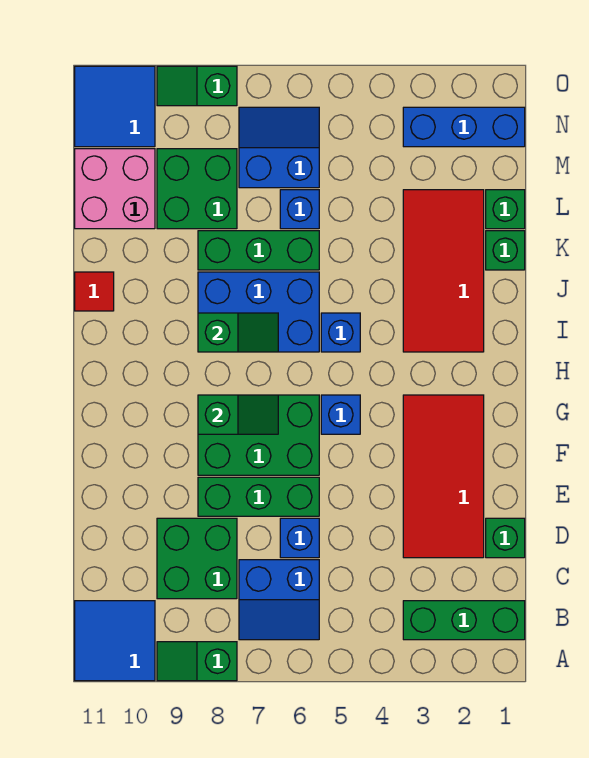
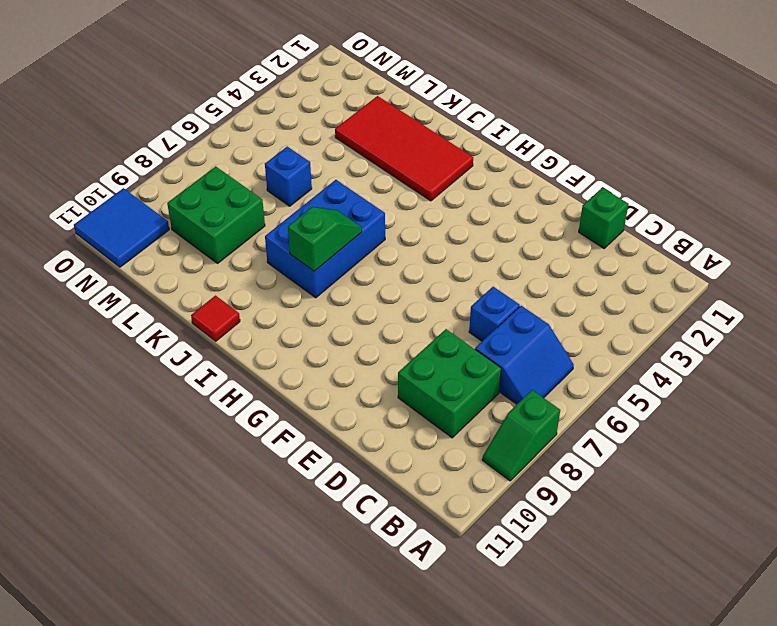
none -> blue 2x2 tile [75,601,155,681]
none -> green 1x3 brick [403,601,525,640]
none -> red 2x4 tile [403,395,484,558]

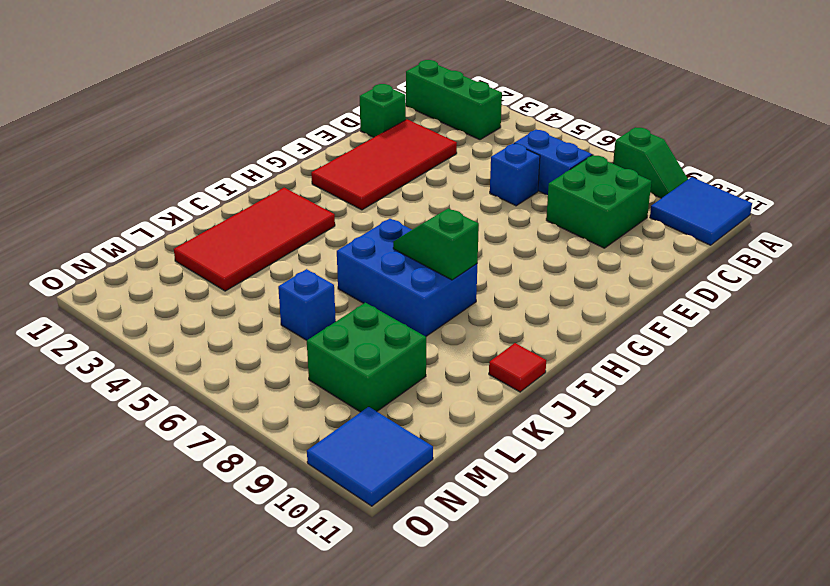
none -> green 1x3 brick [198,477,319,516]
none -> green 2x3 brick [198,395,319,475]
none -> blue 1x1 brick [321,395,360,434]

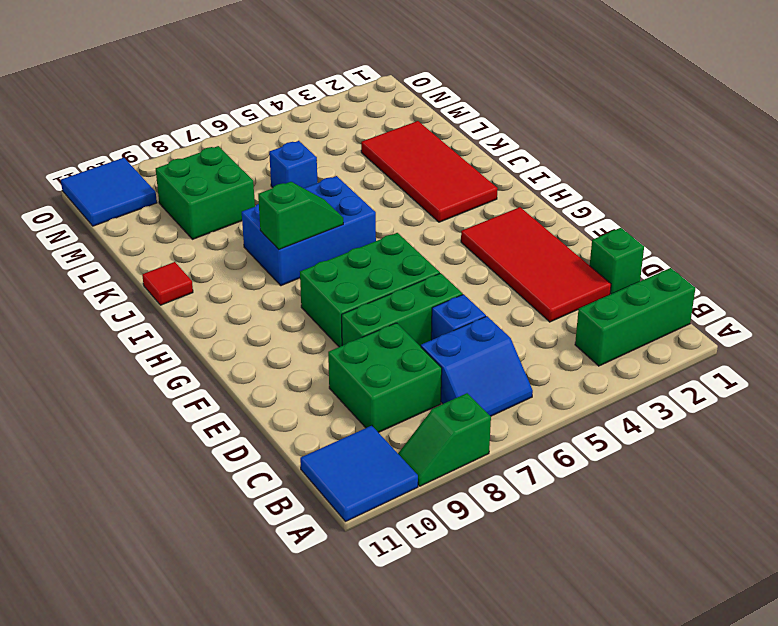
none -> blue 1x1 brick [321,395,360,434]
none -> blue 1x1 brick [321,313,360,352]
none -> green 1x1 brick [486,231,525,270]

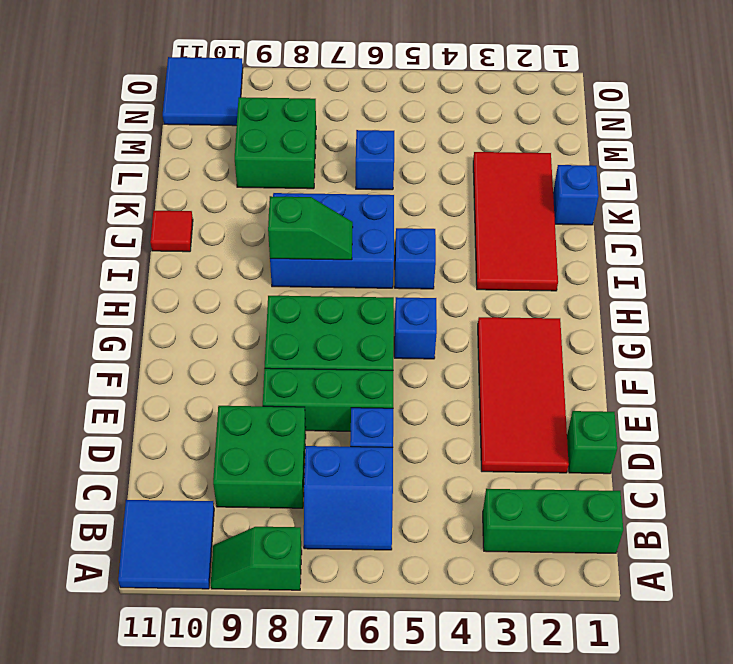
blue 1x1 brick [553,165,599,225] -> green 1x1 brick [486,231,525,270]
none -> green 1x3 brick [198,231,319,270]
none -> green 1x1 brick [486,190,525,229]
none -> pink 2x2 brick [75,149,155,229]

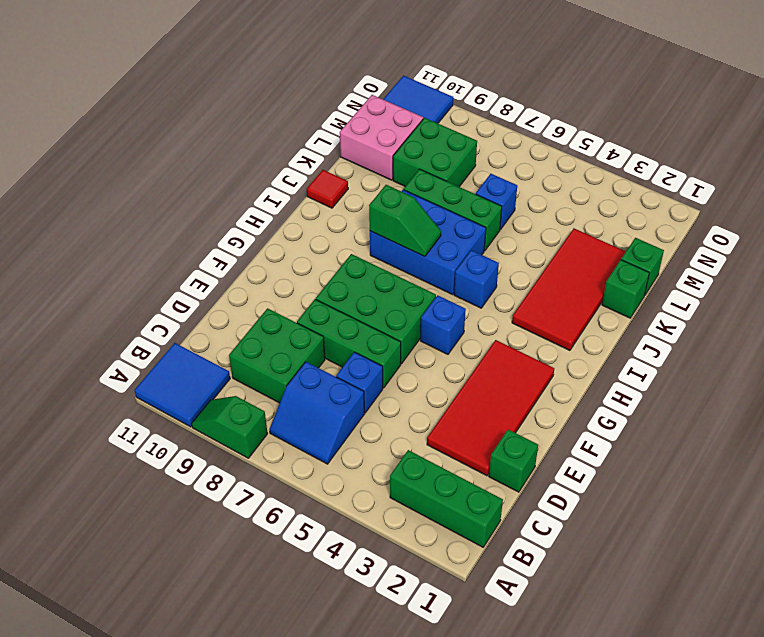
none -> blue 2x2 slope [239,107,319,188]
none -> blue 1x3 brick [403,107,525,147]
none -> green 1x2 slope [157,66,237,106]

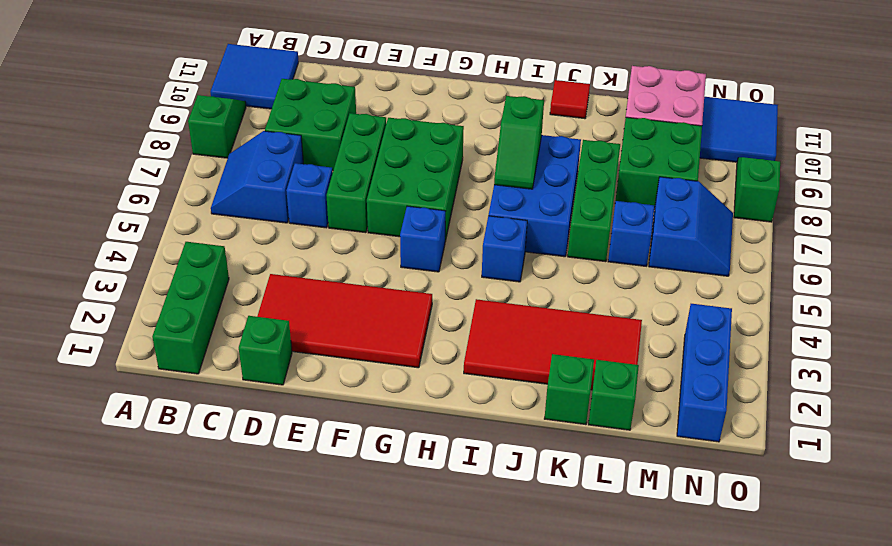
none -> green 1x2 slope [198,395,278,434]

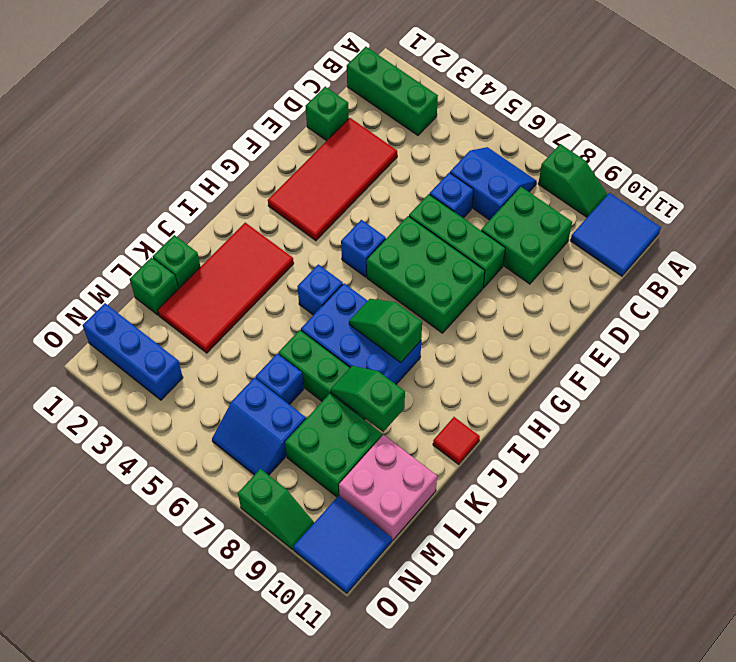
green 1x2 slope [331,366,405,432] -> green 1x2 slope moved to [198,395,278,434]

